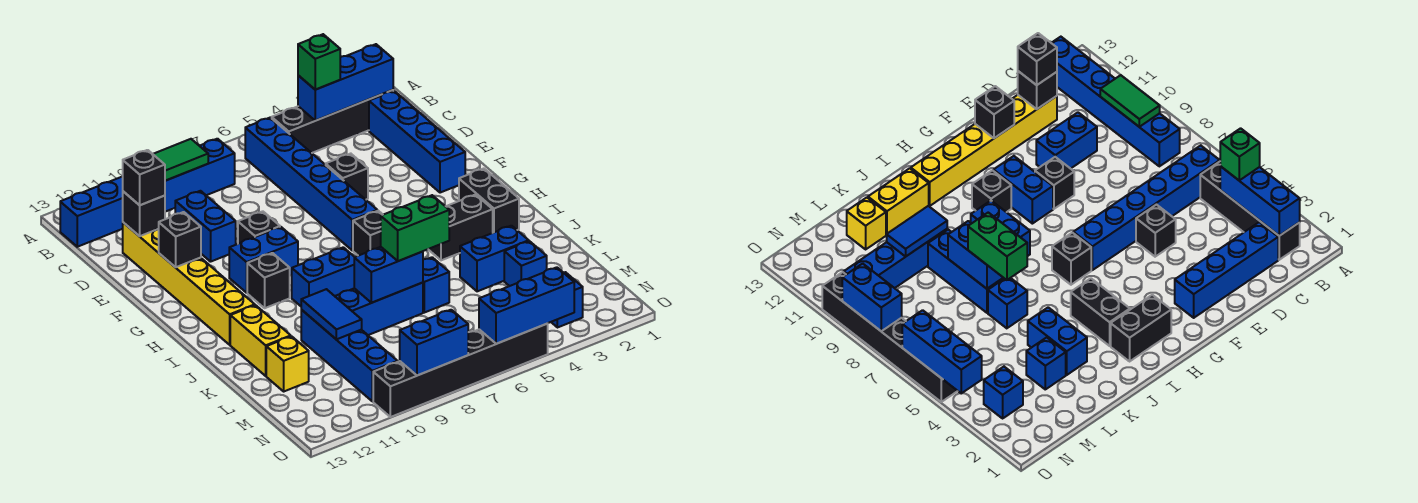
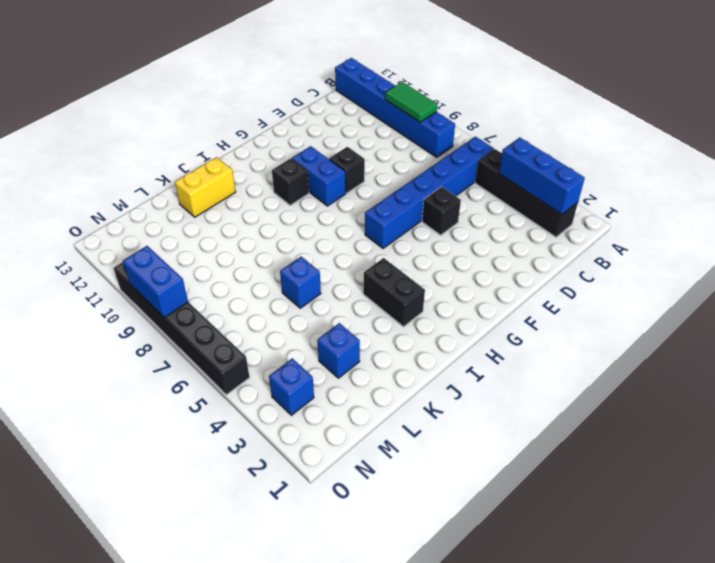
none -> blue 1x4 brick [369,91,465,193]
none -> blue 1x2 brick [175,191,236,262]
none -> yellow 1x6 brick [123,222,255,345]
none -> black 1x2 brick [459,169,519,233]

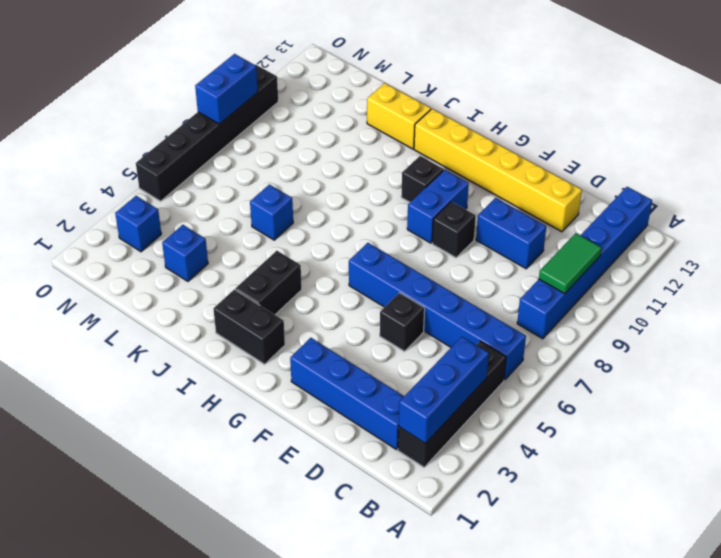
none -> black 1x1 brick [353,211,383,256]
none -> blue 1x2 brick [292,247,354,306]
none -> blue 1x2 brick [460,226,529,291]
none -> blue 1x3 brick [335,283,423,335]

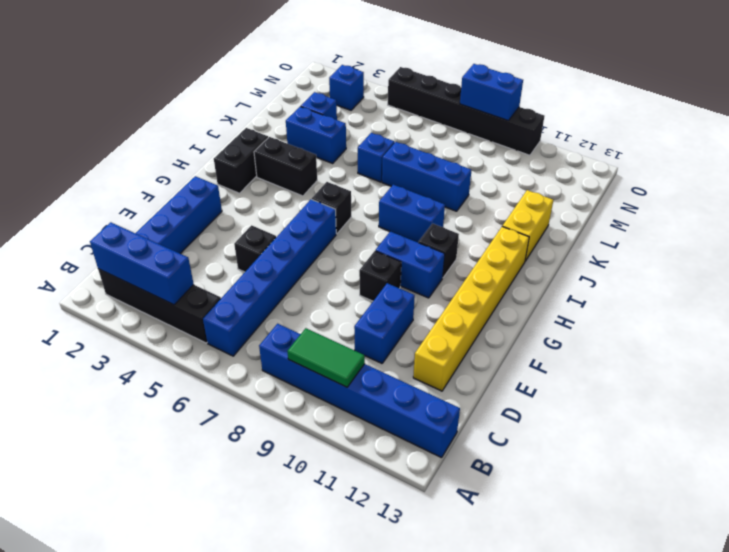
none -> blue 1x4 brick [301,310,398,402]
none -> yellow 1x1 brick [266,336,309,391]
none -> black 1x1 brick [123,191,165,236]
none -> black 1x1 brick [159,212,201,267]

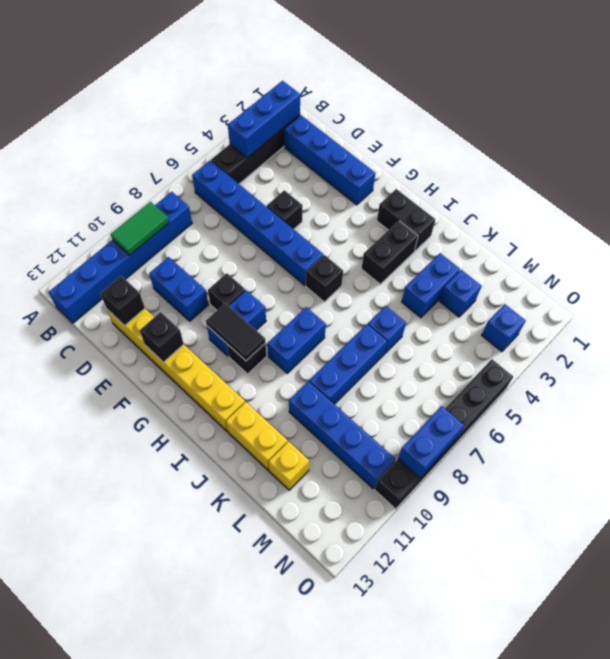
black 1x2 tile [206,303,266,361] -> none
none -> blue 1x2 brick [354,247,423,303]
none -> blue 1x2 tile [301,289,362,339]
none -> blue 1x3 brick [479,267,574,344]
none -> green 1x1 brick [298,34,340,90]

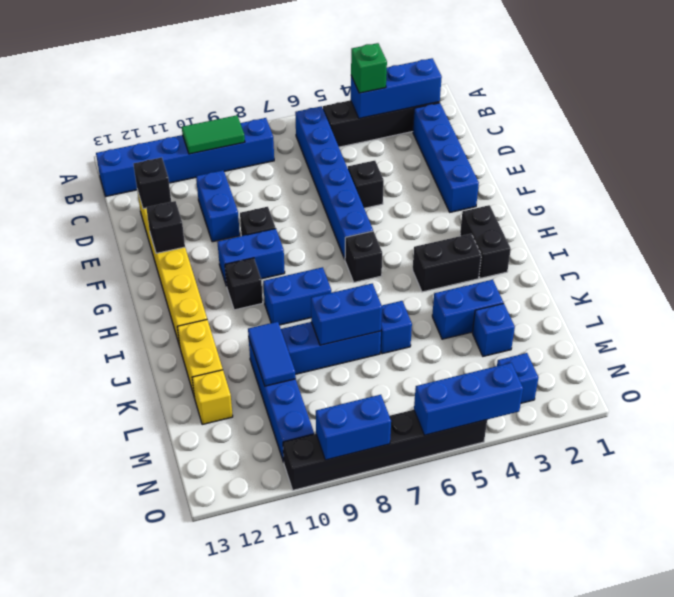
none -> black 1x1 brick [123,150,165,205]
none -> green 1x2 brick [381,195,449,261]

